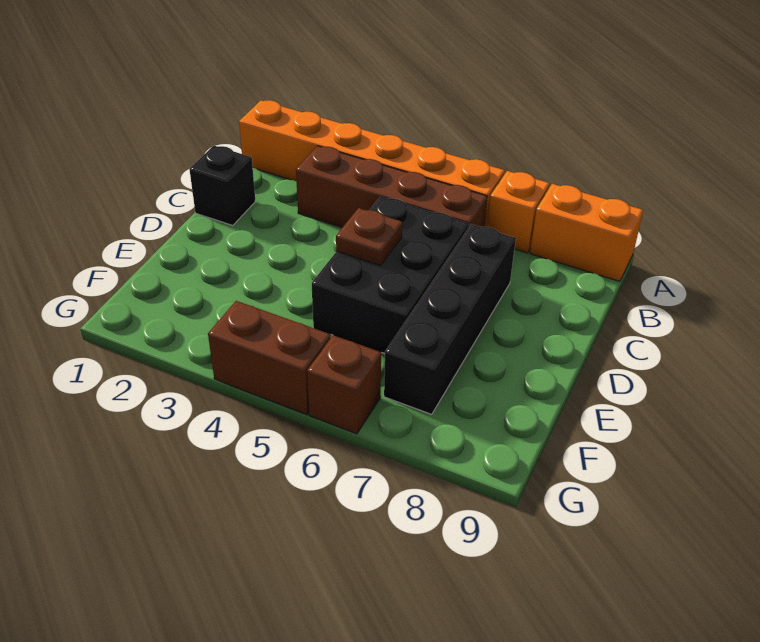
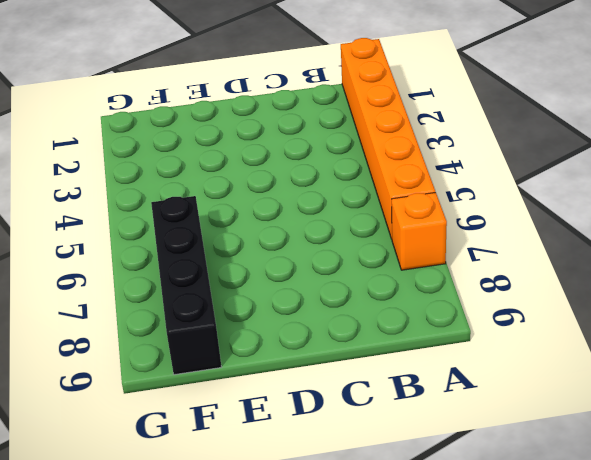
black 1x4 brick [151,196,221,375] -> black 1x4 brick turned to [384,224,516,414]
none -> orange 1x2 brick [530,184,643,281]
none -> brown 1x4 brick [296,146,487,228]

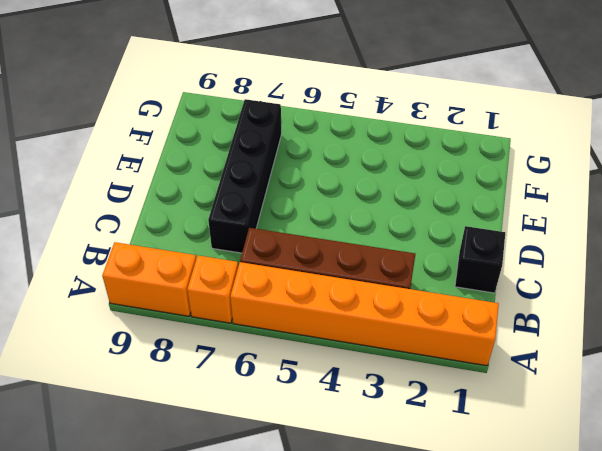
none -> black 2x3 brick [312,197,469,354]
none -> brown 1x2 brick [208,301,331,415]

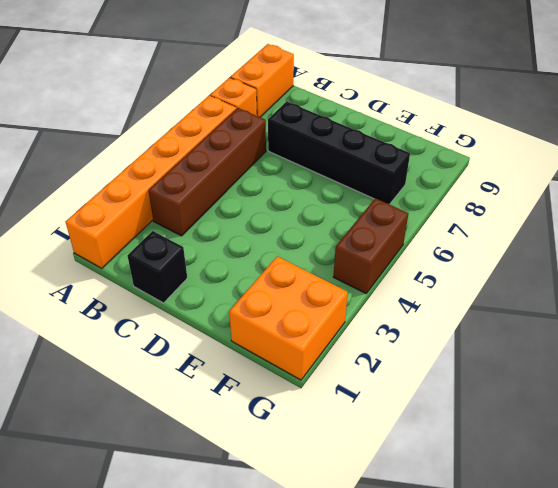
orange 2x2 brick [229,256,348,380] -> none
none -> black 2x3 brick [312,197,469,354]
none -> brown 1x1 brick [307,335,381,434]

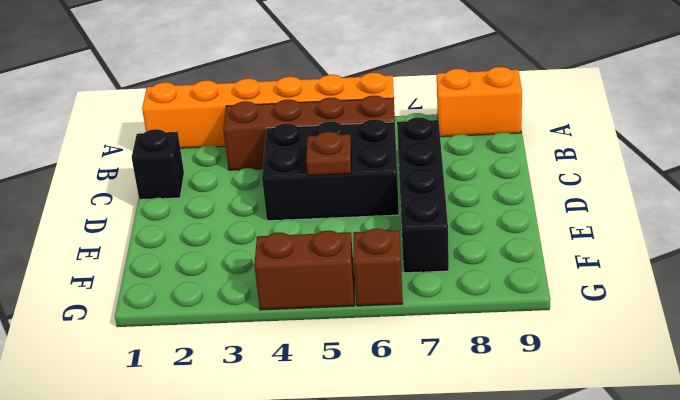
black 2x3 brick [262,120,399,221] -> black 2x3 brick turned to [312,197,469,354]
none -> orange 1x1 brick [487,171,550,253]

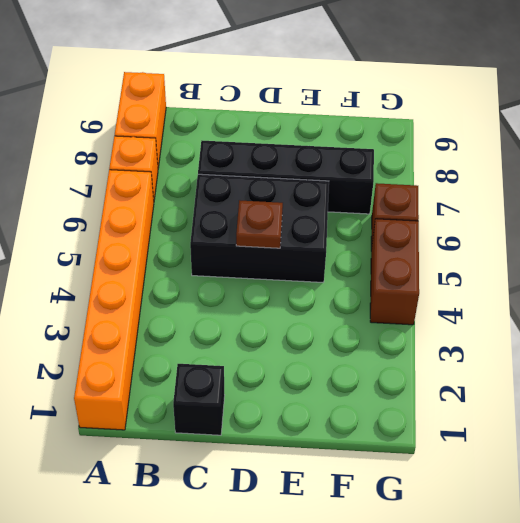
none -> brown 1x4 brick [296,146,487,228]

